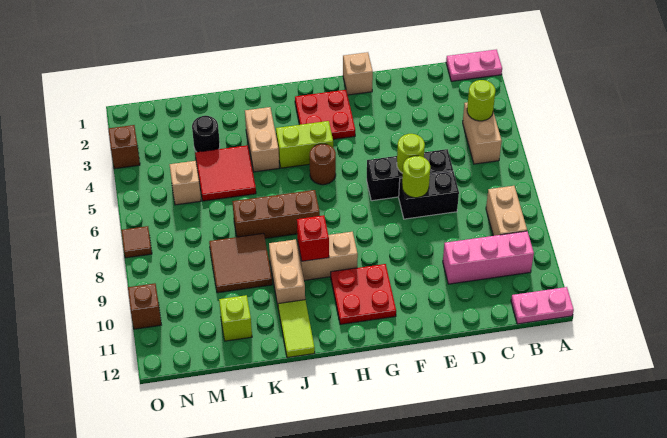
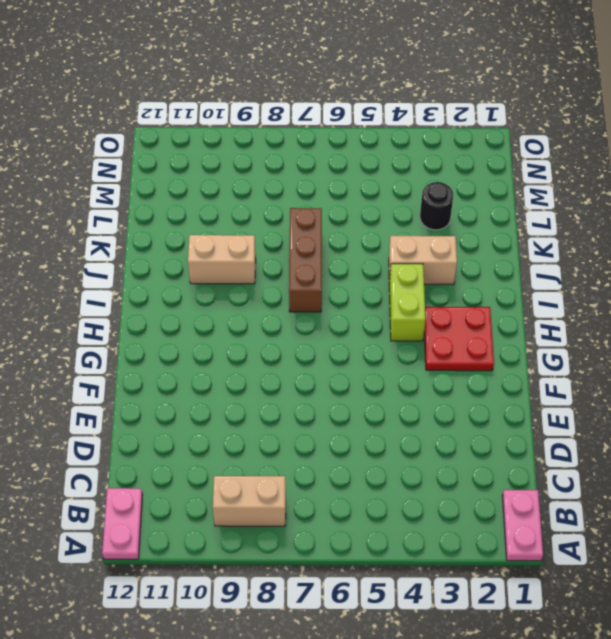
none -> tan 1x2 brick [463,102,502,164]
none -> pink 1x3 brick [443,231,534,284]
none -> black 1x3 brick [367,149,453,201]

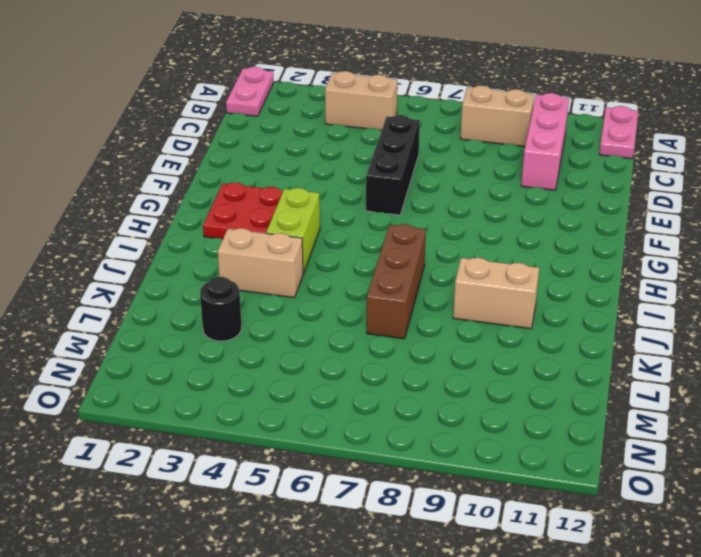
none -> black 1x2 brick [399,171,459,219]
none -> tan 1x1 brick [343,52,373,95]
none -> red 2x2 plate [331,264,396,324]

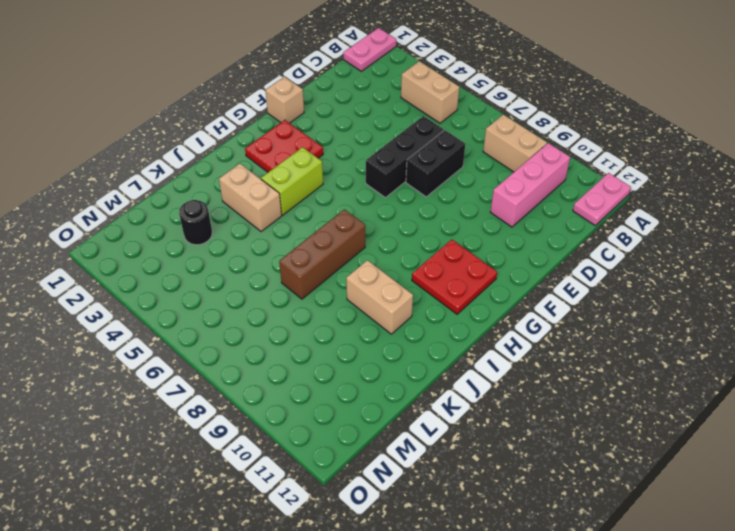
none -> brown 1x1 round brick [310,144,336,185]
none -> tan 1x2 brick [297,232,358,280]
none -> lime 1x2 tile [278,300,315,358]

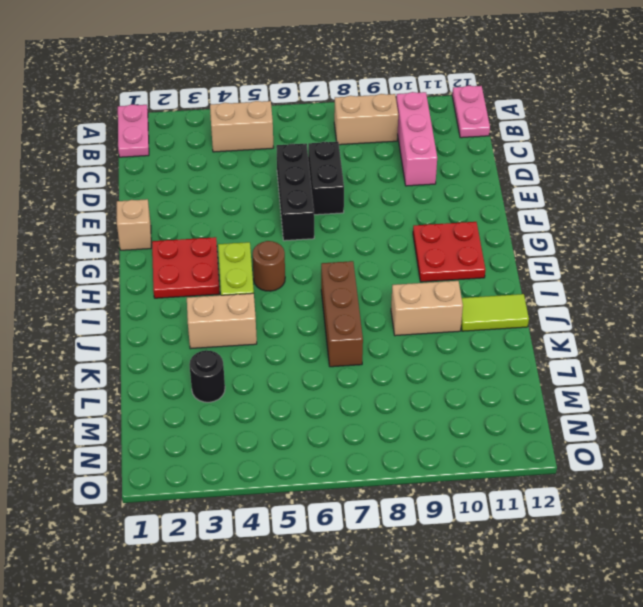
none -> tan 1x2 brick [297,232,358,280]
none -> red 2x2 tile [195,145,256,201]
none -> brown 2x2 tile [209,233,272,293]

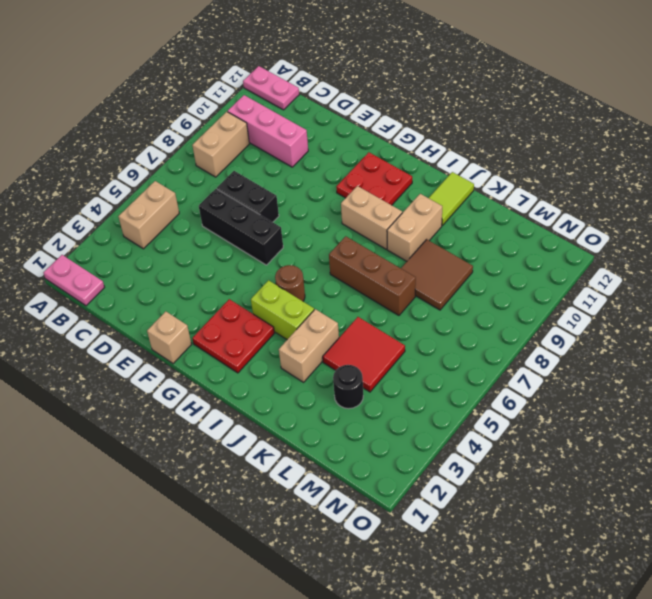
none -> lime 1x1 brick [219,295,252,341]
none -> tan 1x1 brick [170,161,201,205]
none -> brown 1x1 brick [108,125,140,169]

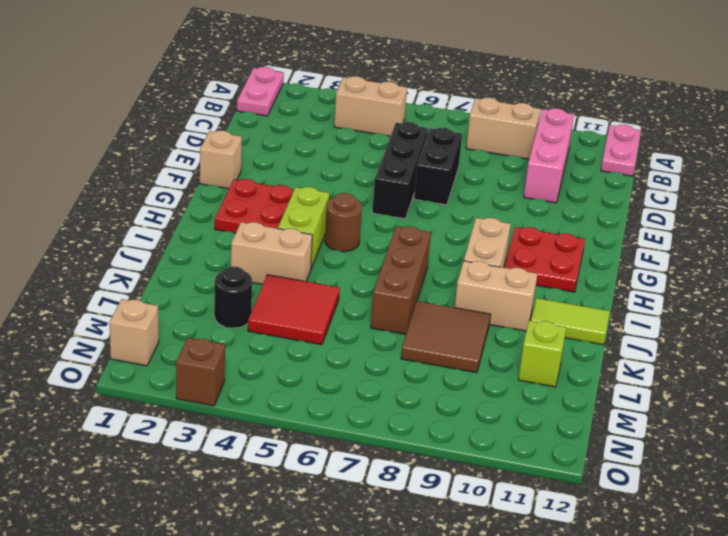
tan 1x1 brick [109,299,159,366] -> tan 1x1 brick moved to [170,161,201,205]
none -> brown 1x1 tile [121,226,152,258]
none -> brown 1x1 brick [128,283,161,329]
none -> lime 1x1 round brick [467,80,495,121]

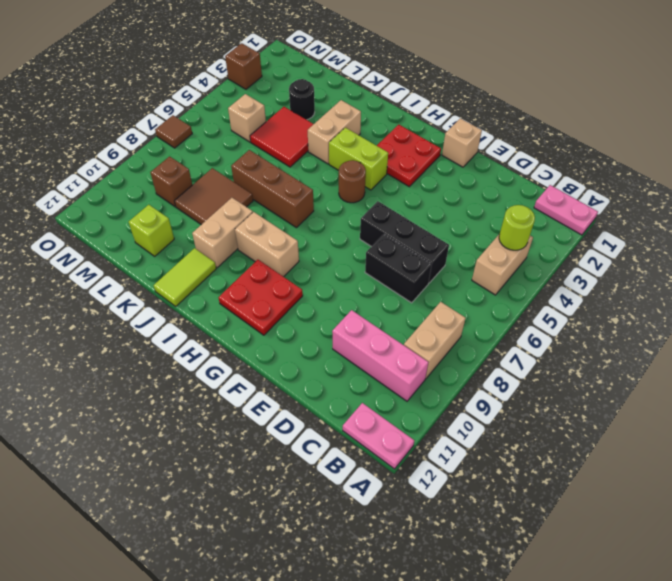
brown 1x1 brick [150,156,192,207] -> brown 1x1 brick moved to [128,283,161,329]
none -> lime 1x1 round brick [397,134,425,173]
none -> lime 1x1 round brick [402,156,430,198]
none -> red 1x1 brick [297,215,329,261]

